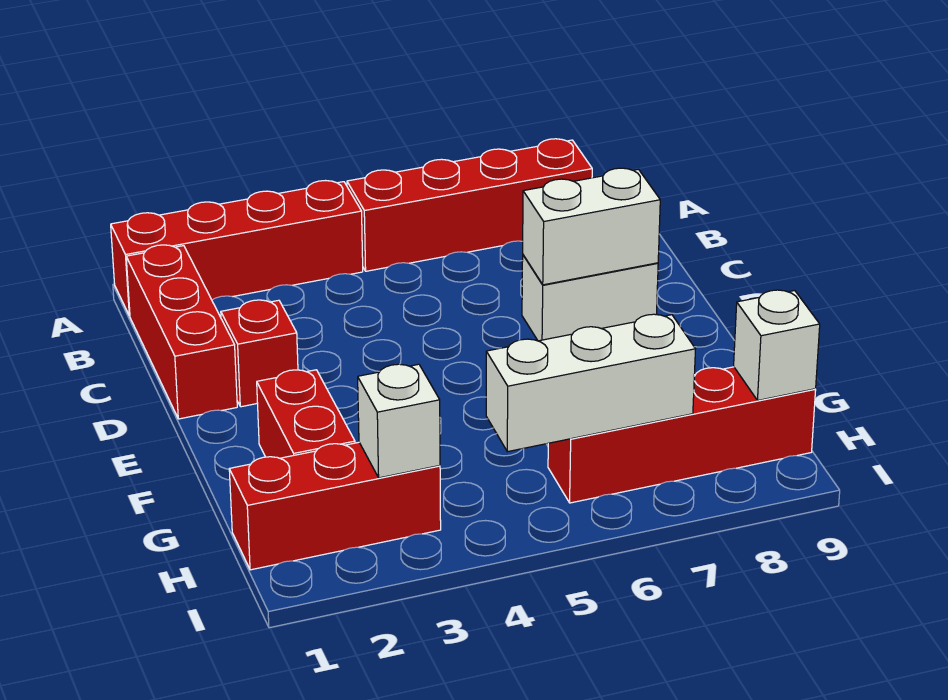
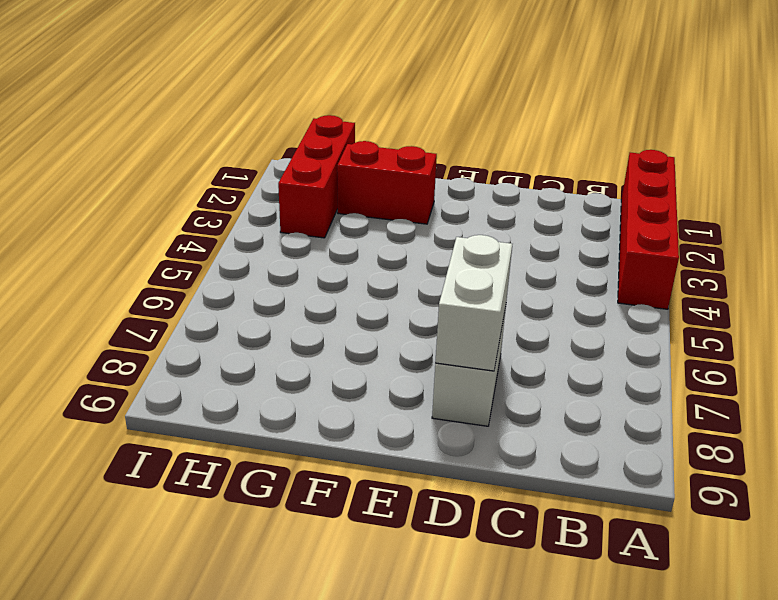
none -> red 1x4 brick [347,139,592,271]
none -> red 1x3 brick [126,245,237,419]
none -> red 1x1 brick [221,300,298,407]

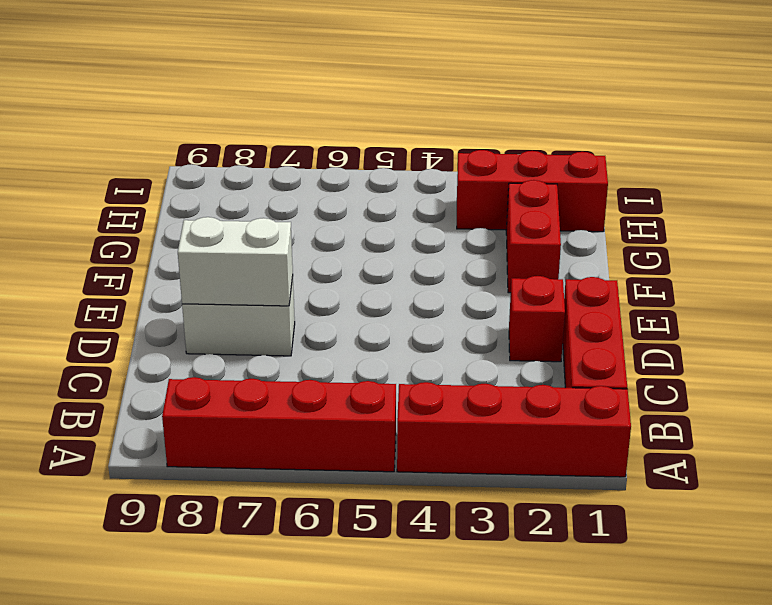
none -> red 1x4 brick [548,367,816,503]
none -> white 1x1 brick [358,364,440,478]
none -> white 1x3 brick [486,314,695,452]

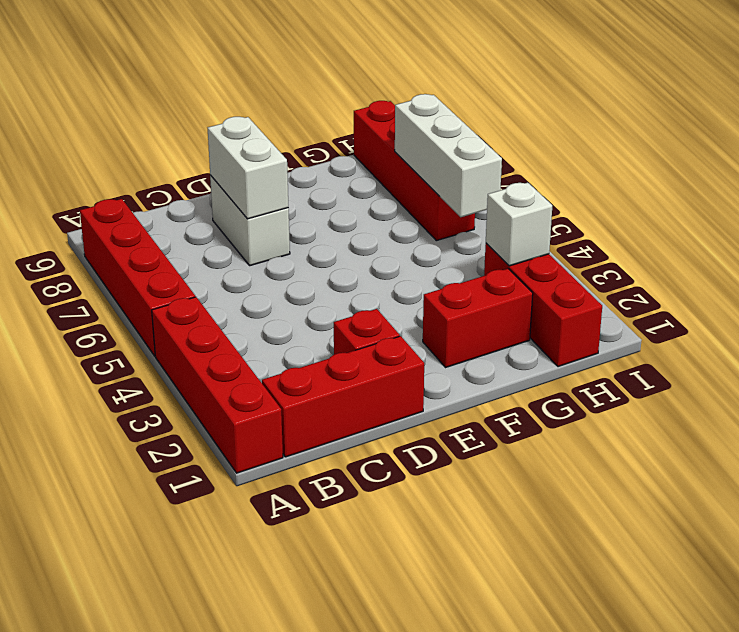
none -> white 1x1 brick [734,290,820,400]

